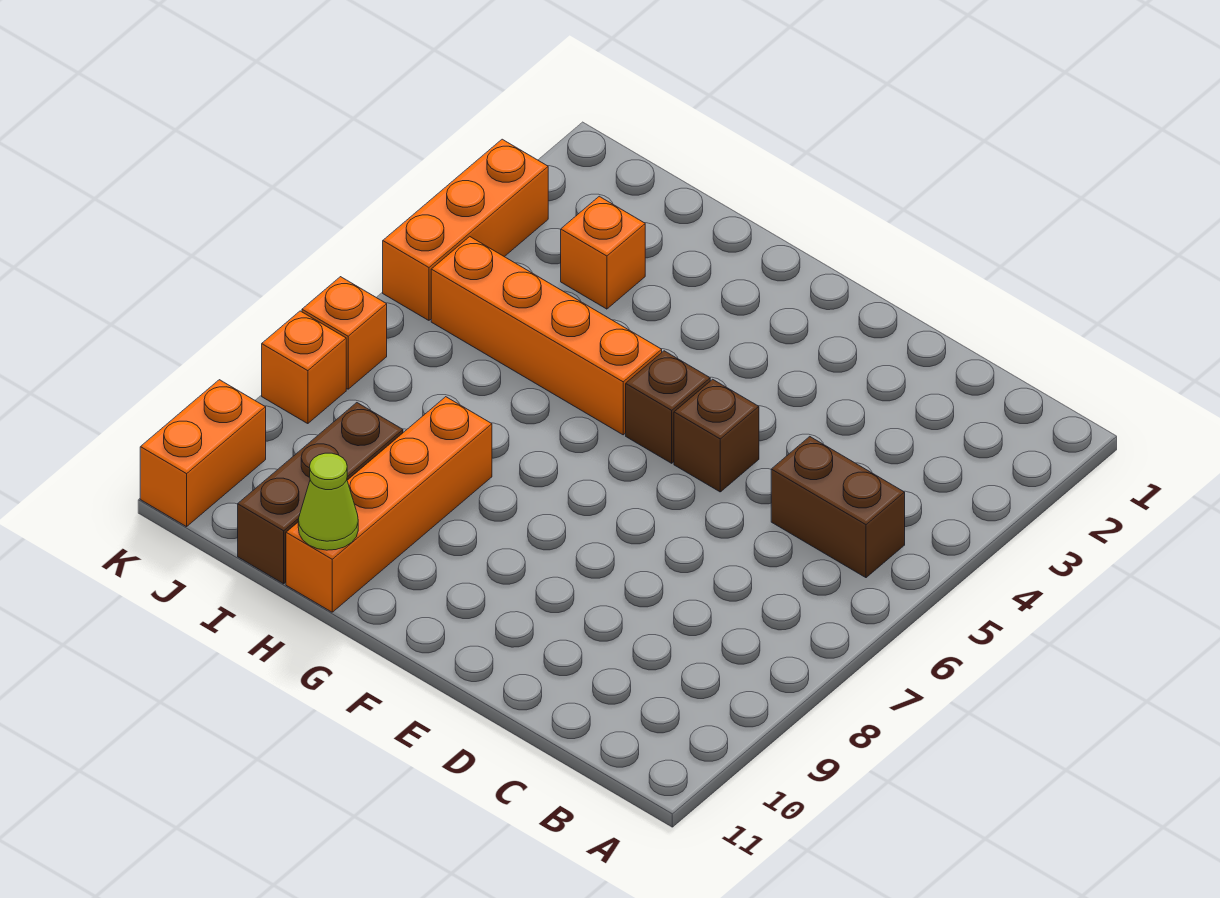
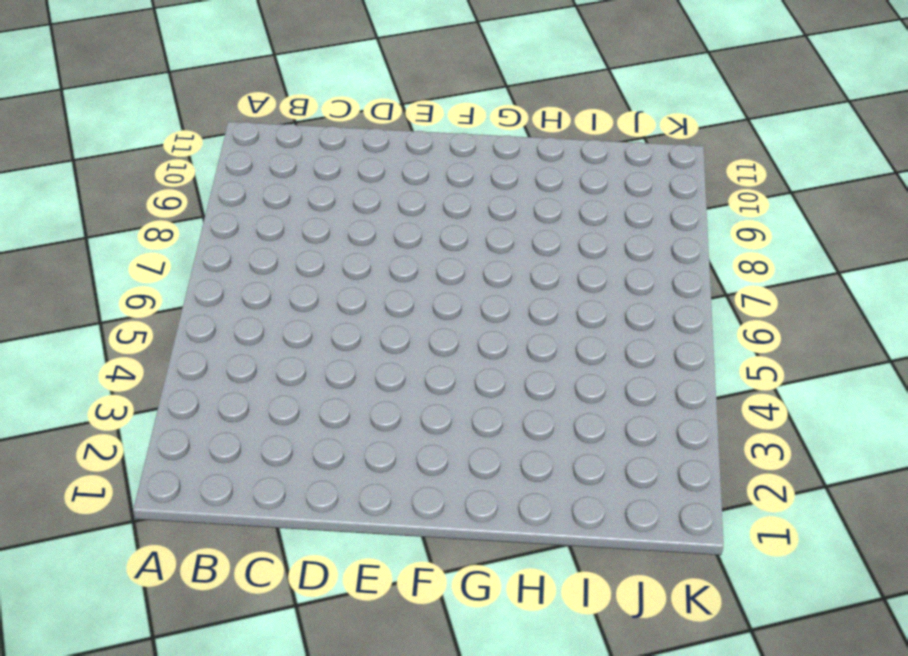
none -> brown 1x2 brick [771,437,905,578]
none -> brown 1x1 brick [674,379,759,492]
none -> brown 1x1 brick [626,351,710,463]

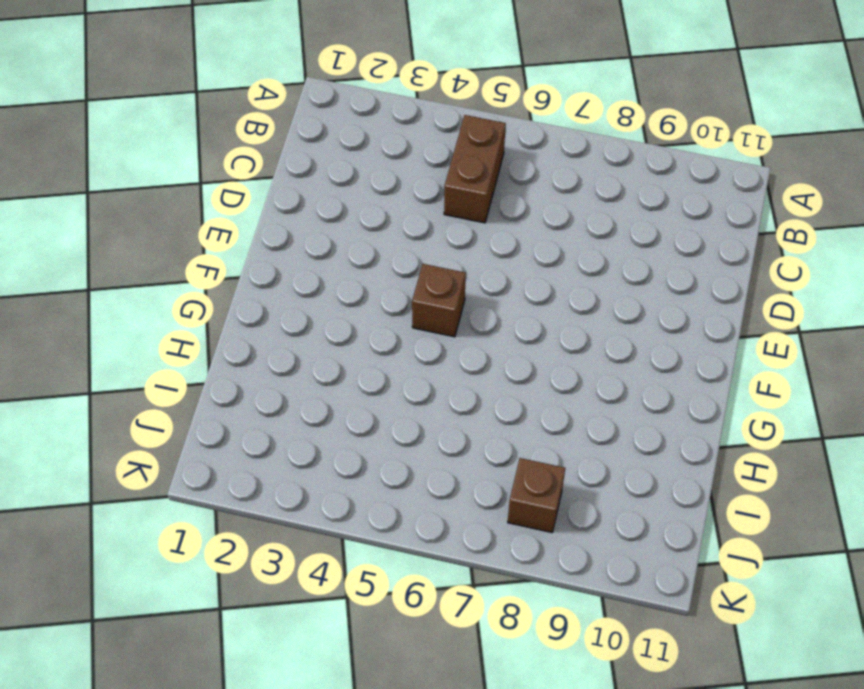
brown 1x1 brick [508,458,565,532] -> brown 1x1 brick moved to [674,379,759,492]
none -> orange 1x4 brick [431,237,662,435]
none -> orange 1x4 brick [286,397,492,612]
none -> orange 1x1 brick [561,196,645,309]

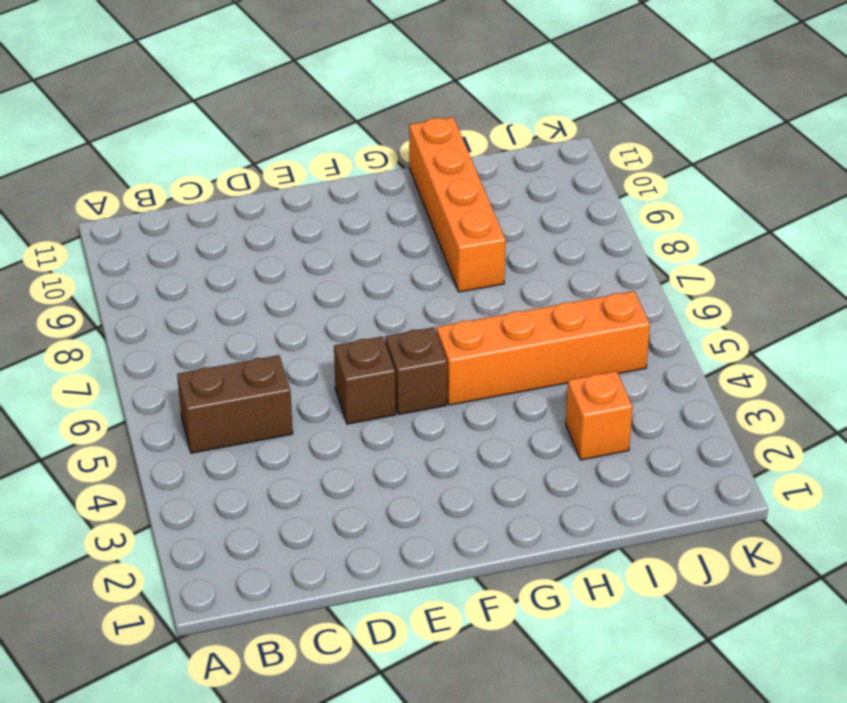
none -> brown 1x3 brick [238,403,403,584]
none -> orange 1x3 brick [383,139,548,320]
none -> orange 1x1 brick [302,277,387,389]

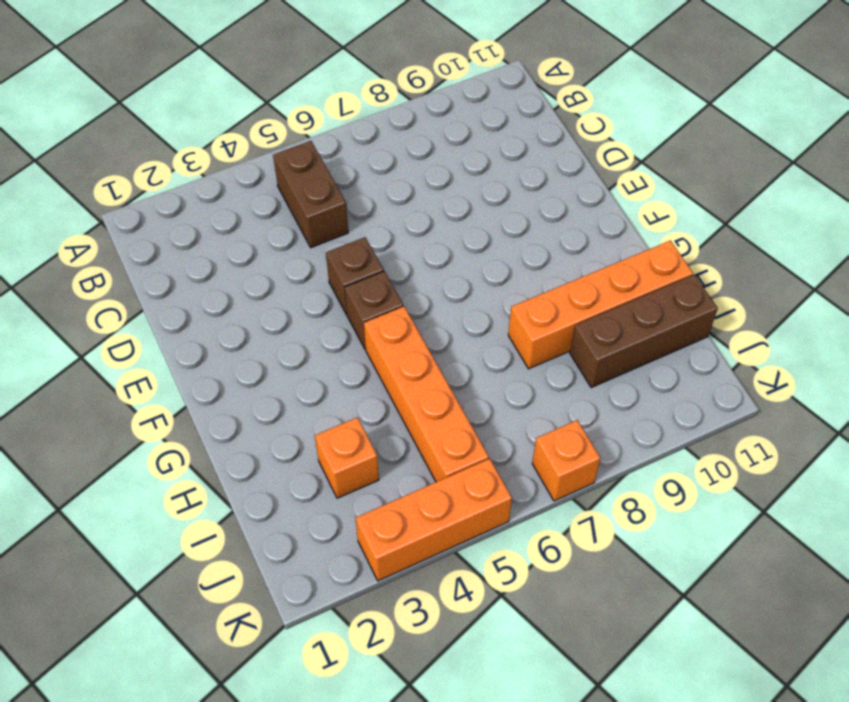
none -> orange 1x1 brick [262,311,346,424]
none -> orange 1x2 brick [140,380,266,527]
none -> lime 1x1 cone [298,453,358,550]

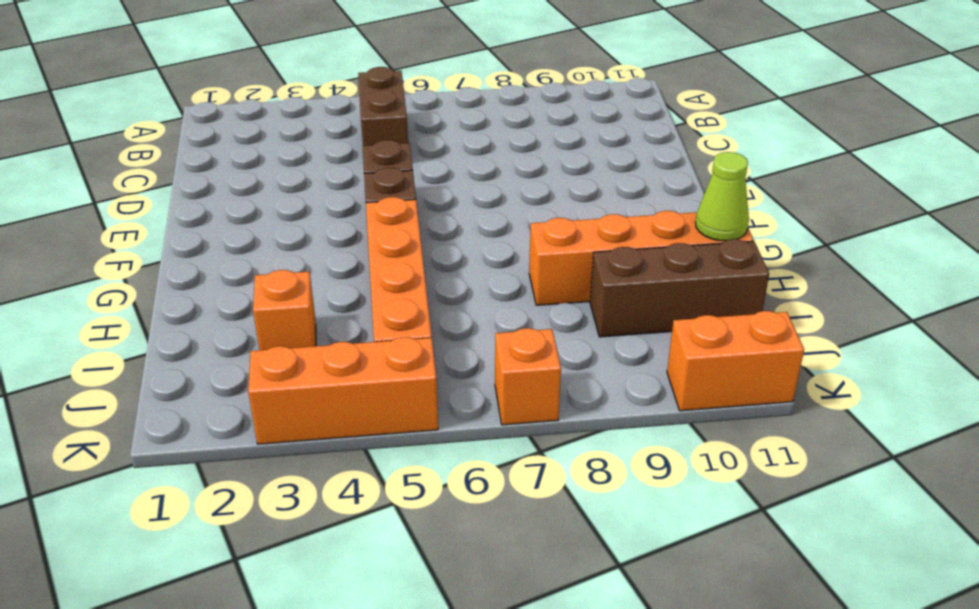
none -> orange 1x1 brick [262,311,346,424]

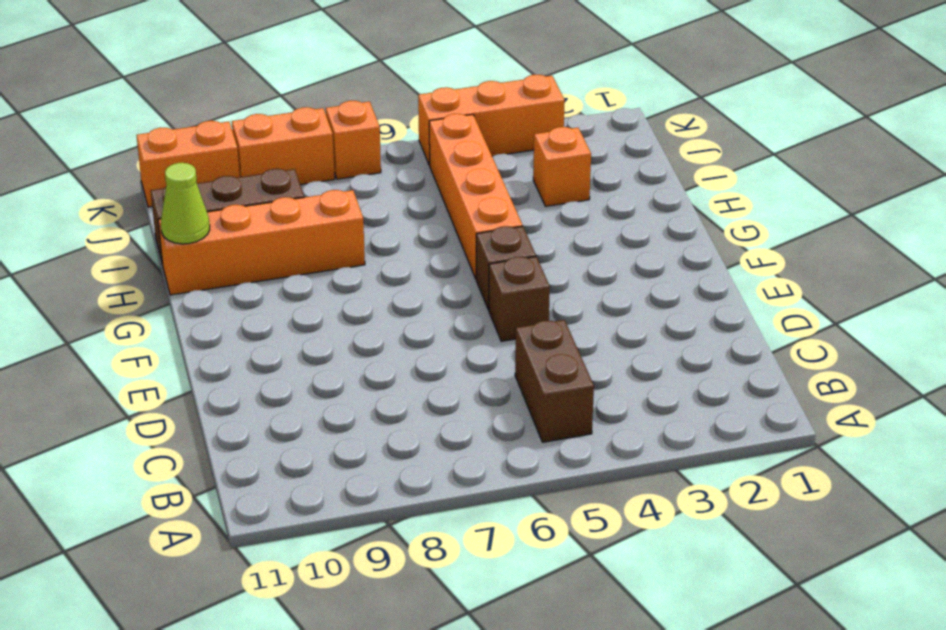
orange 1x2 brick [232,107,335,185] -> orange 1x1 brick [262,311,346,424]

